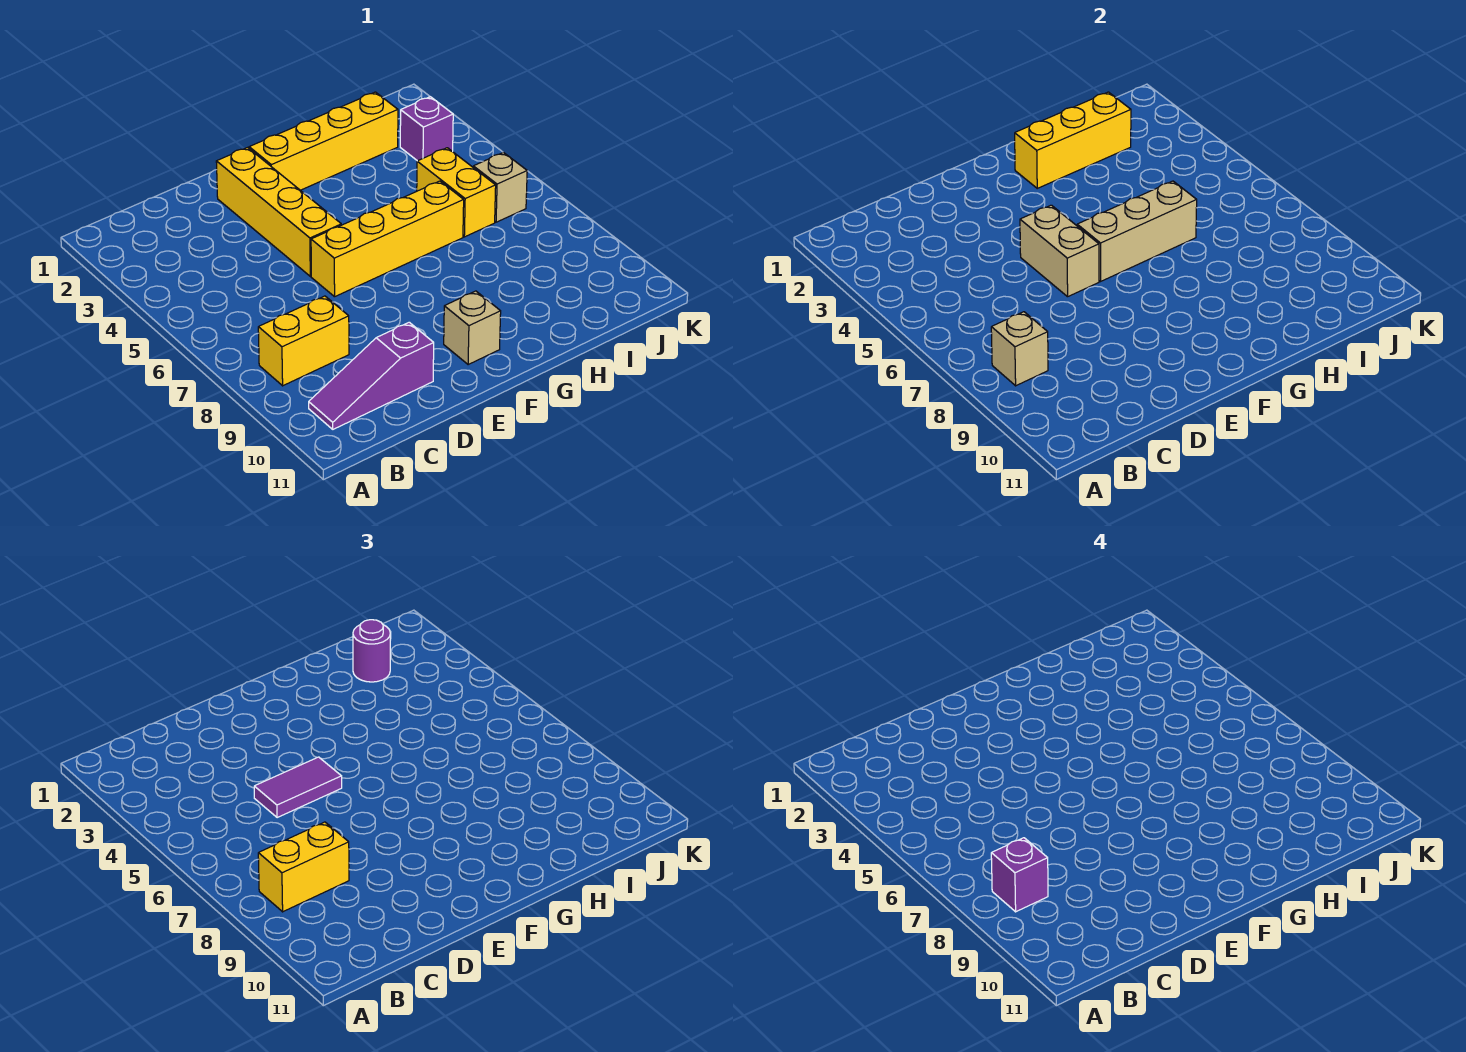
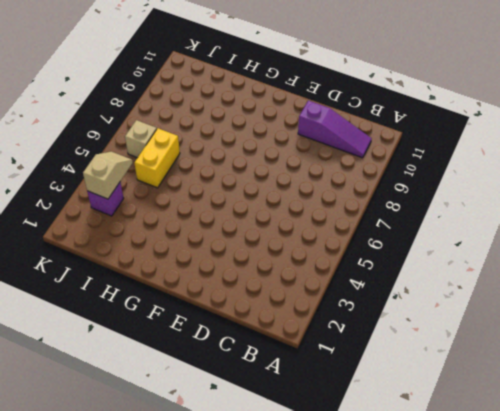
tan 1x2 slope [83,152,133,199] -> none
none -> yellow 1x2 brick [258,296,349,386]
none -> yellow 1x4 brick [216,148,341,276]
none -> yellow 1x4 brick [311,181,464,297]

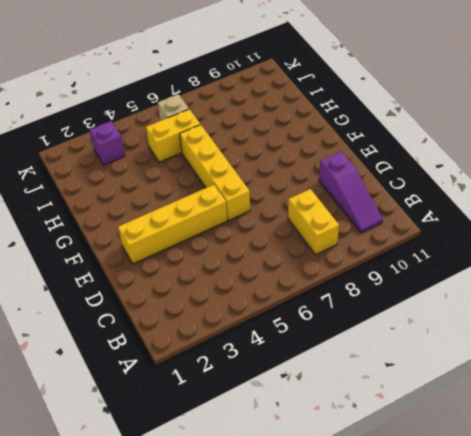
none -> yellow 1x4 brick [249,92,398,190]
none -> tan 1x1 brick [444,291,501,365]
none -> tan 1x1 brick [991,312,1048,386]

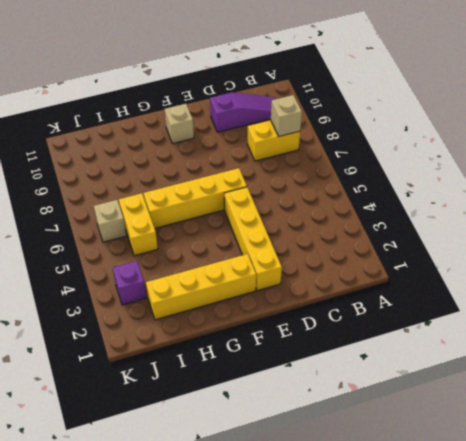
none -> tan 1x2 brick [1020,205,1099,297]
none -> tan 1x3 brick [1077,181,1197,281]
none -> yellow 1x3 brick [1015,92,1131,188]

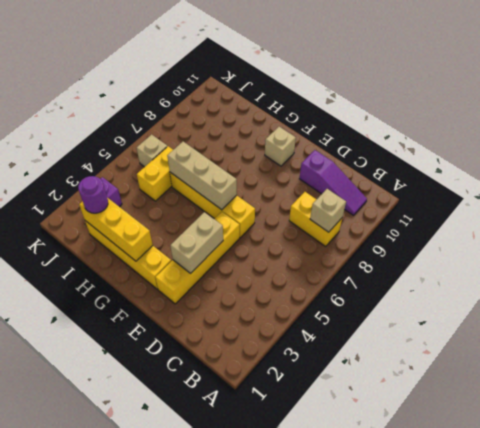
tan 1x2 brick [170,212,223,273] -> tan 1x2 brick moved to [1020,205,1099,297]
none -> yellow 1x2 brick [258,822,349,912]
none -> purple 1x2 tile [254,757,342,818]
none -> purple 1x1 brick [991,838,1048,912]

